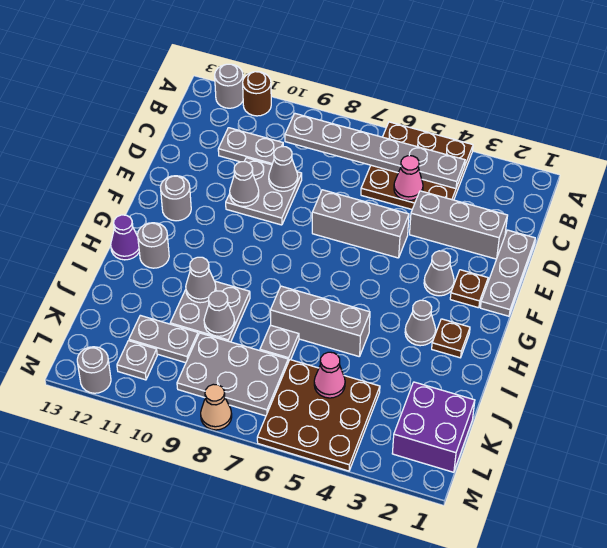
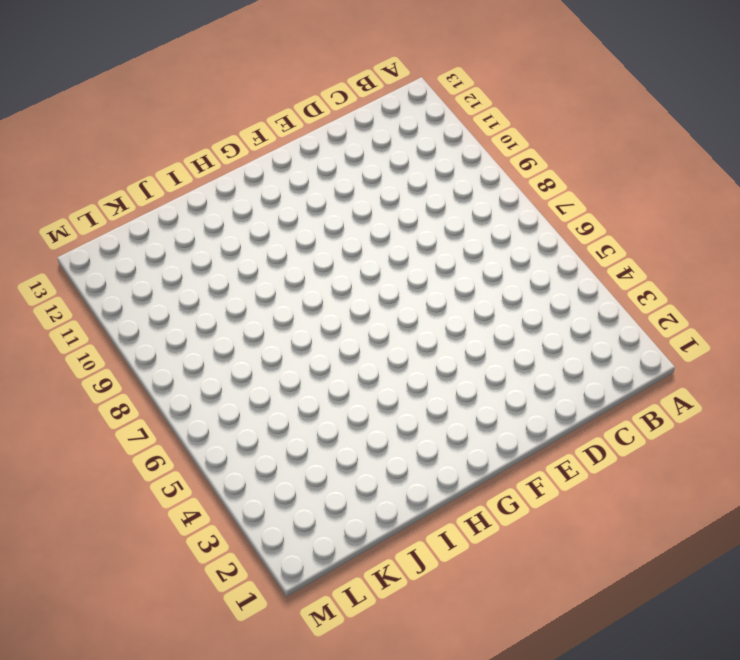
none -> brown 3x3 plate [361,122,473,209]
none -> brown 1x1 round brick [243,72,271,116]
none -> grey 1x1 round brick [215,64,243,108]
none -> grey 1x2 plate [218,128,283,165]

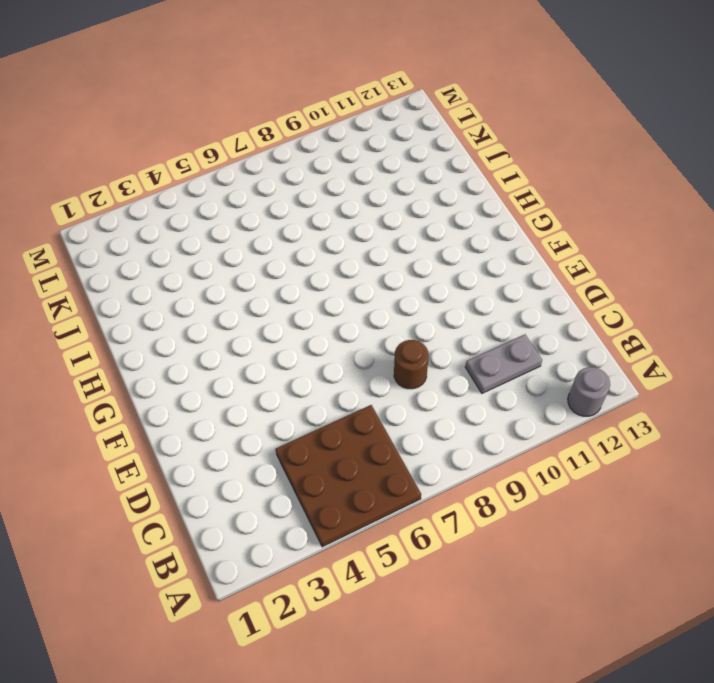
brown 1x1 round brick [394,340,429,389] -> brown 1x1 round brick moved to [243,72,271,116]
none -> grey 1x3 plate [480,230,535,316]
none -> grey 1x3 brick [410,191,508,259]
none -> grey 2x2 plate [226,158,302,225]
none -> grey 1x3 brick [312,190,409,258]

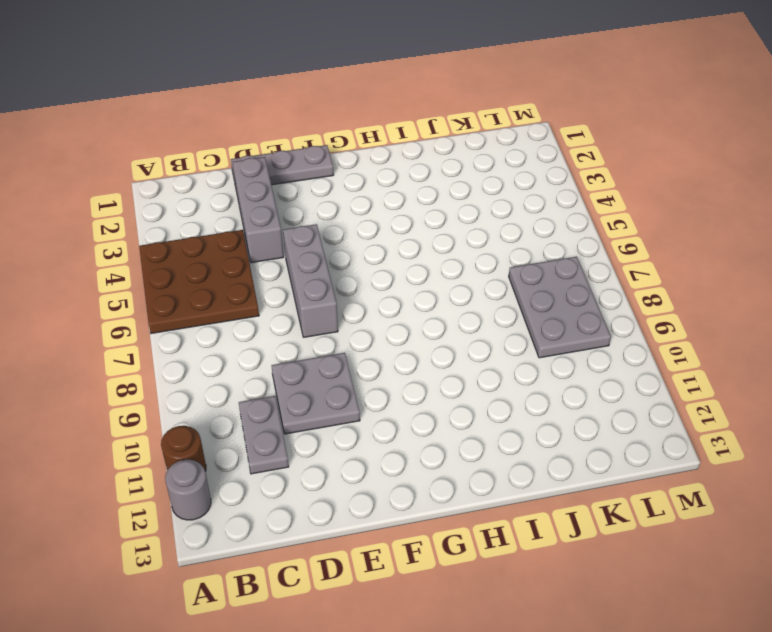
none -> brown 1x1 plate [450,270,488,308]
none -> grey 1x1 cone [424,251,454,296]
none -> grey 1x1 round brick [160,176,191,221]
none -> brown 1x1 plate [432,319,470,358]

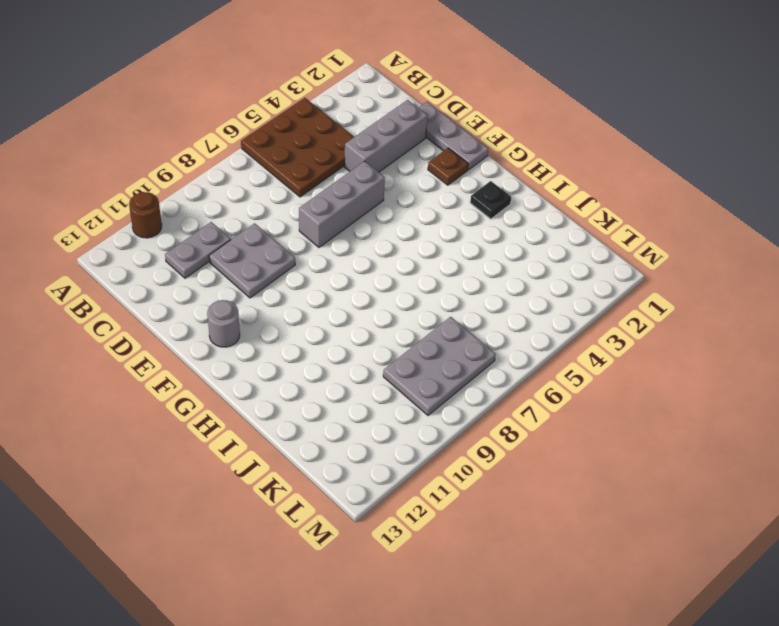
black 1x1 plate [470,181,511,219] -> brown 1x1 plate [432,319,470,358]
none -> grey 1x1 round brick [215,64,243,108]
none -> grey 1x1 cone [424,251,454,296]
none -> grey 1x1 cone [405,300,436,346]
none -> grey 1x1 round brick [138,223,169,268]

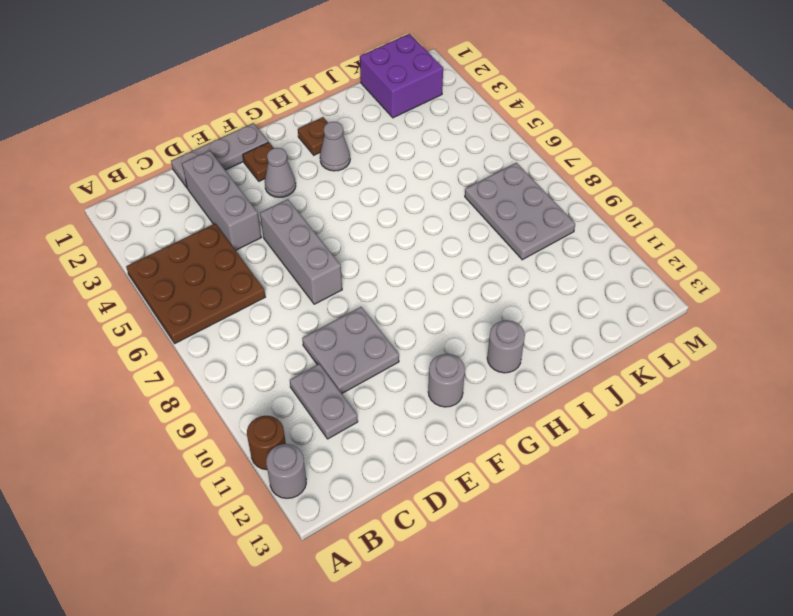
none -> purple 1x1 cone [111,215,139,260]
none -> grey 1x3 brick [270,286,370,357]
none -> grey 2x2 plate [170,281,250,342]
none -> grey 1x1 plate [260,325,299,362]

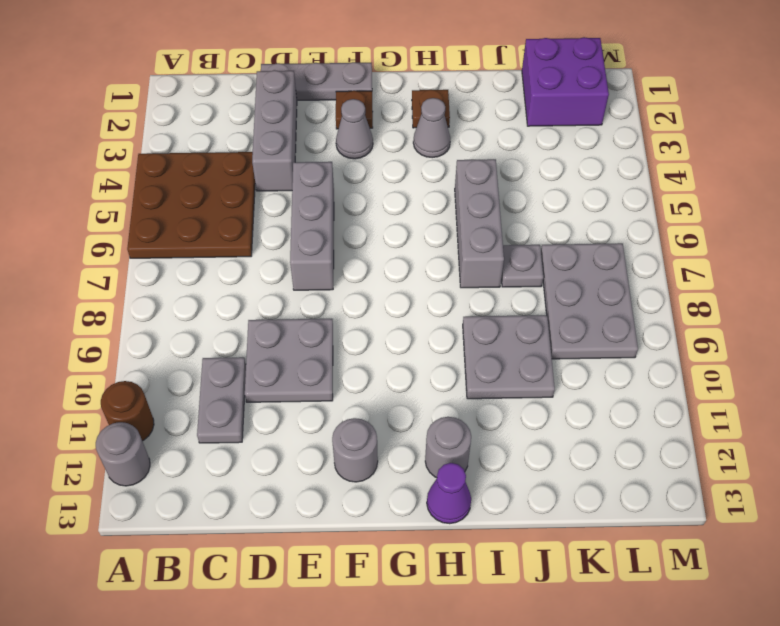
none -> brown 3x3 plate [257,360,380,471]
none -> grey 1x2 plate [129,315,198,363]
none -> grey 1x1 plate [117,341,157,380]
none -> tan 1x1 cone [201,384,232,430]

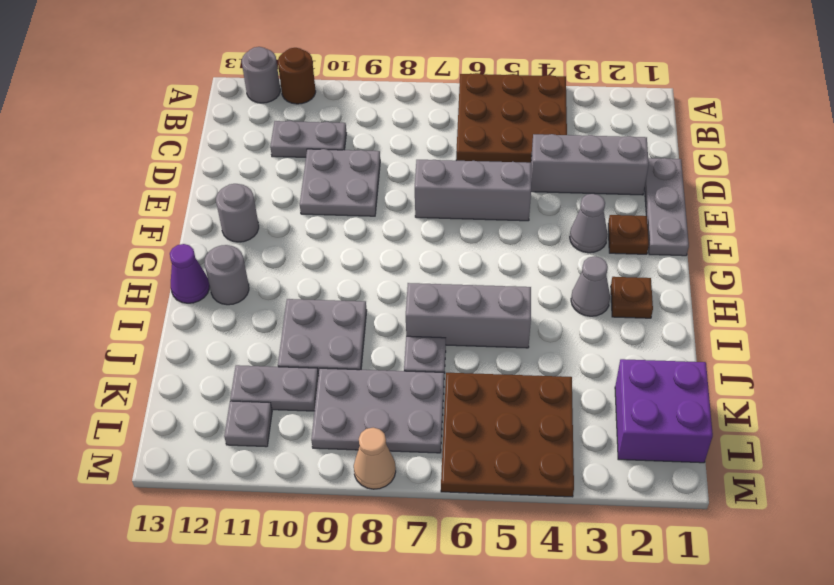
none -> grey 1x1 round brick [77,347,111,393]
none -> grey 1x6 plate [285,114,465,189]
none -> pink 1x1 cone [394,156,423,201]
none -> grey 1x1 cone [269,147,298,191]

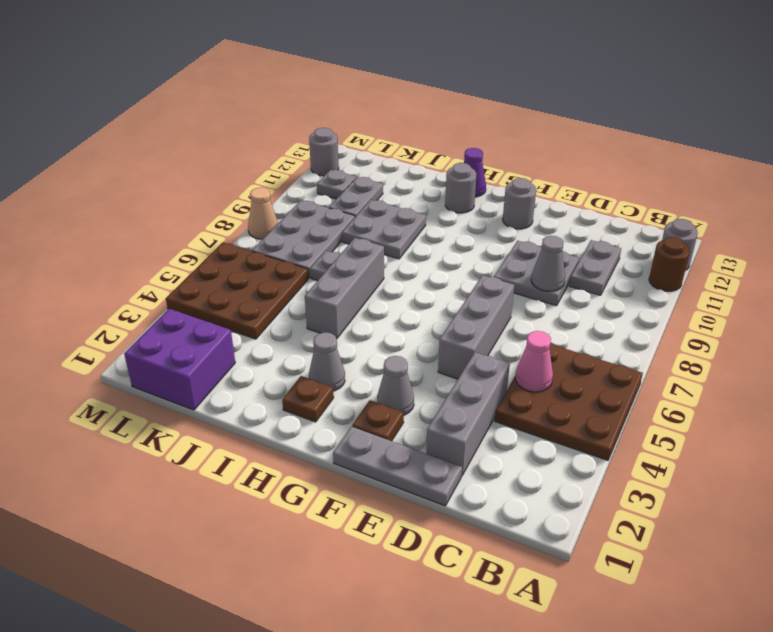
none -> grey 1x6 plate [285,114,465,189]
none -> grey 1x1 cone [230,162,259,207]
none -> grey 1x1 cone [186,257,216,303]
none -> grey 1x1 cone [204,291,235,336]

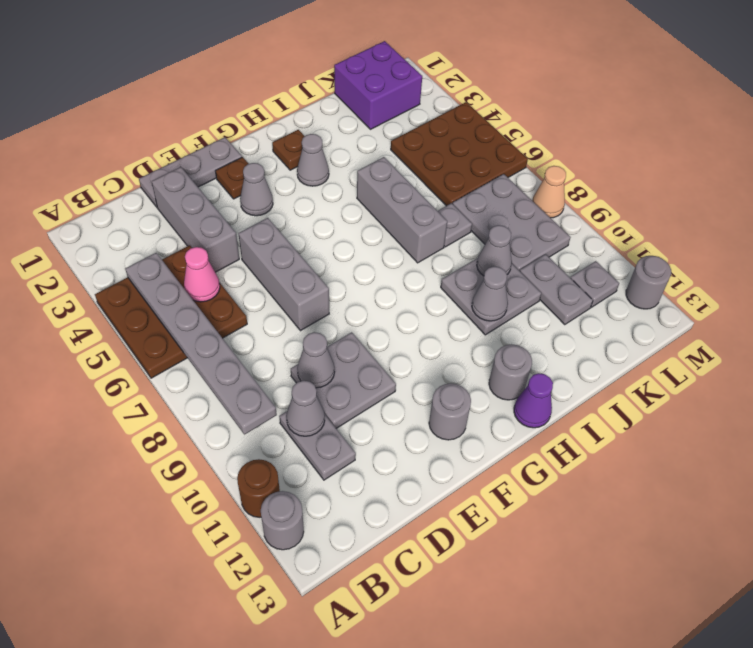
grey 1x1 cone [286,381,325,436] -> grey 1x1 cone moved to [230,162,259,207]
none -> pink 1x1 cone [314,352,345,398]

